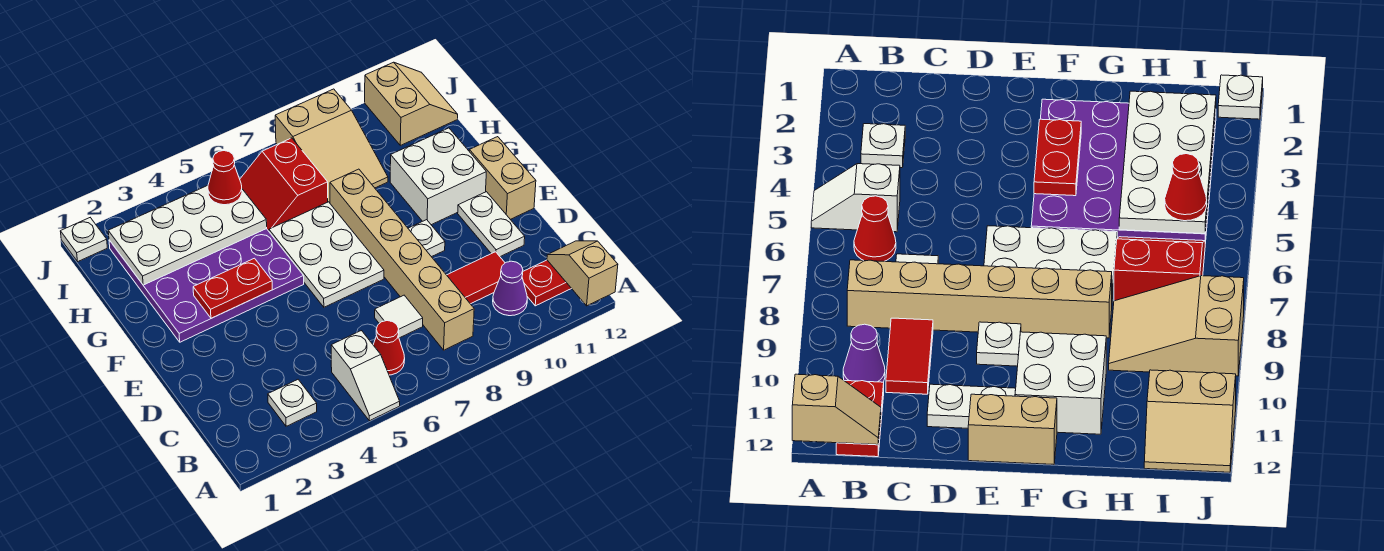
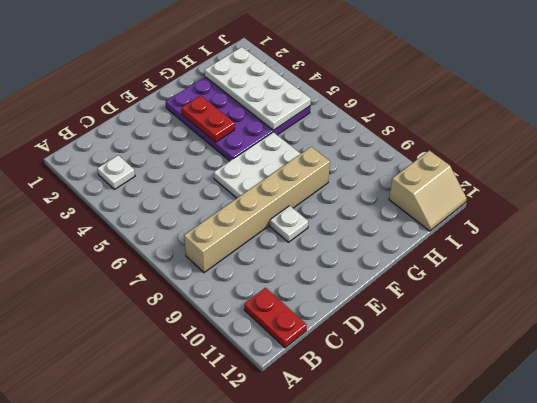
none -> white 1x2 slope [331,331,400,421]
none -> red 1x1 cone [373,321,405,375]
none -> purple 1x1 cone [493,261,527,316]

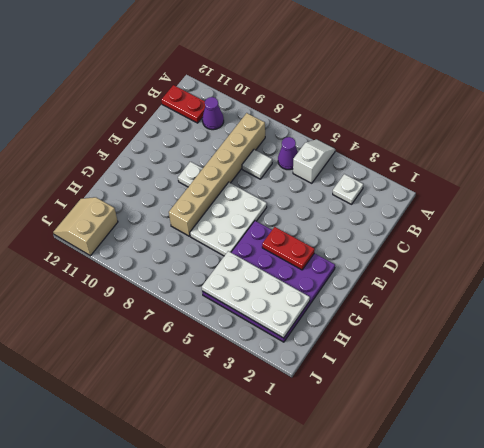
purple 1x1 cone [278,137,298,170] -> red 1x1 cone [373,321,405,375]
none -> red 1x2 tile [447,252,505,304]
none -> white 1x2 plate [458,192,525,257]
none -> tan 1x2 brick [469,137,536,219]

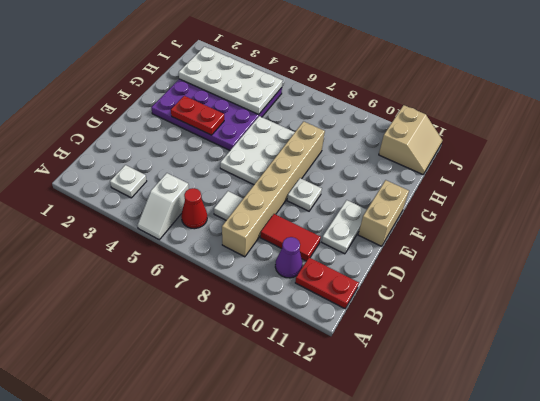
none -> white 2x2 brick [390,128,486,225]
none -> red 2x2 slope [240,138,328,231]
none -> tan 2x3 slope [275,89,388,203]

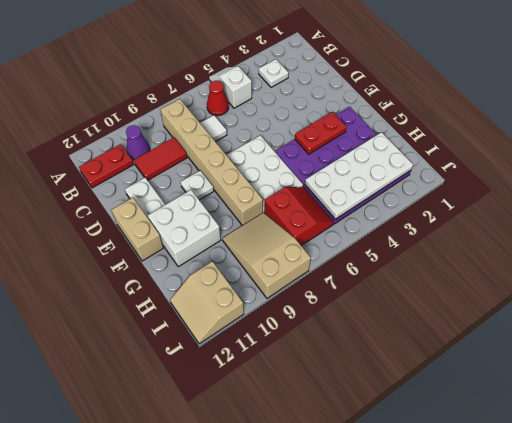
none -> white 1x1 plate [60,218,107,261]
none -> tan 1x2 slope [547,241,618,306]
none -> red 1x1 cone [208,151,242,205]

